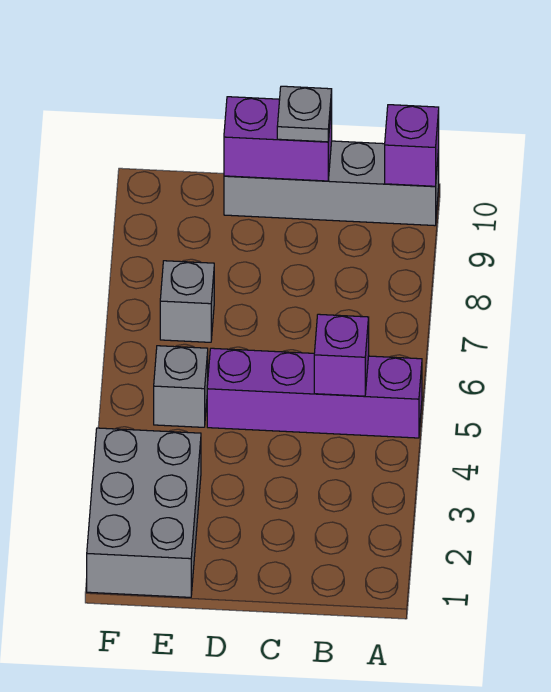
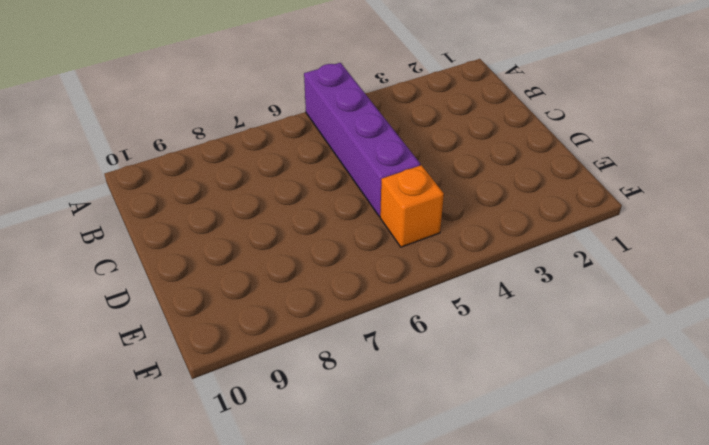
orange 1x1 brick [380,165,444,247] -> grey 1x1 brick [154,346,208,427]
none -> grey 1x4 brick [224,141,439,226]
none -> grey 2x3 brick [87,428,201,597]

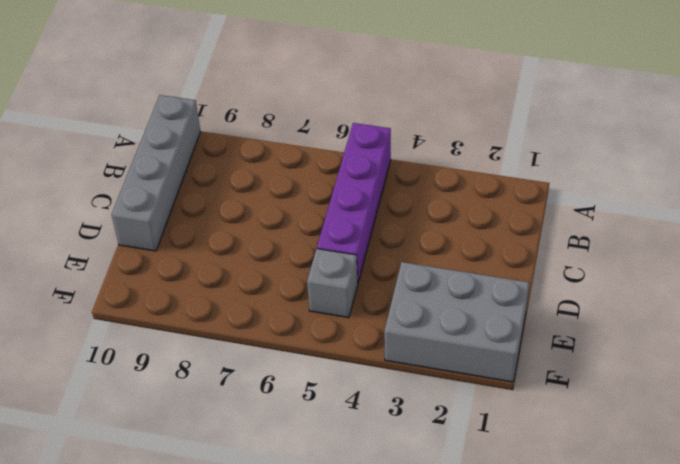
none -> grey 1x1 brick [160,261,214,342]
none -> purple 1x1 brick [385,105,439,186]

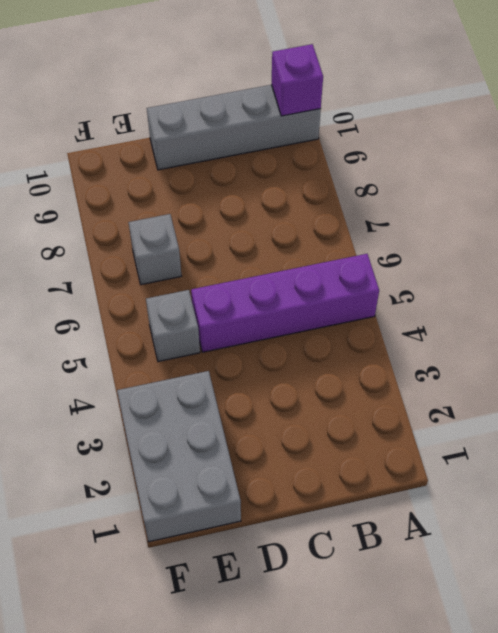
none -> purple 1x1 brick [314,314,369,396]
none -> purple 1x2 brick [224,97,332,181]

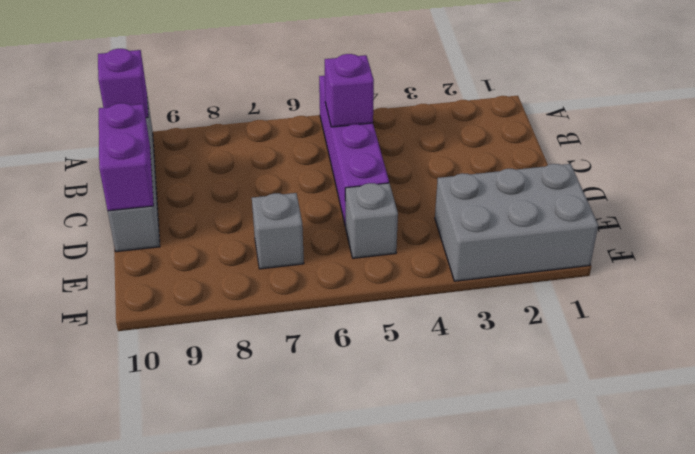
none -> grey 1x1 plate [277,86,332,142]

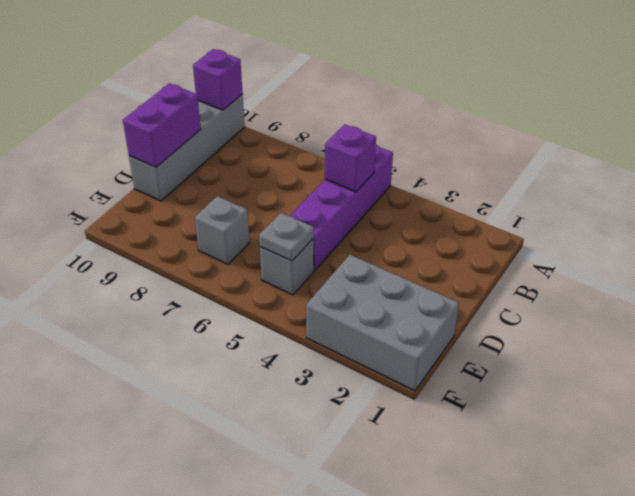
grey 1x1 plate [259,213,313,261] -> grey 1x1 plate moved to [277,86,332,142]

